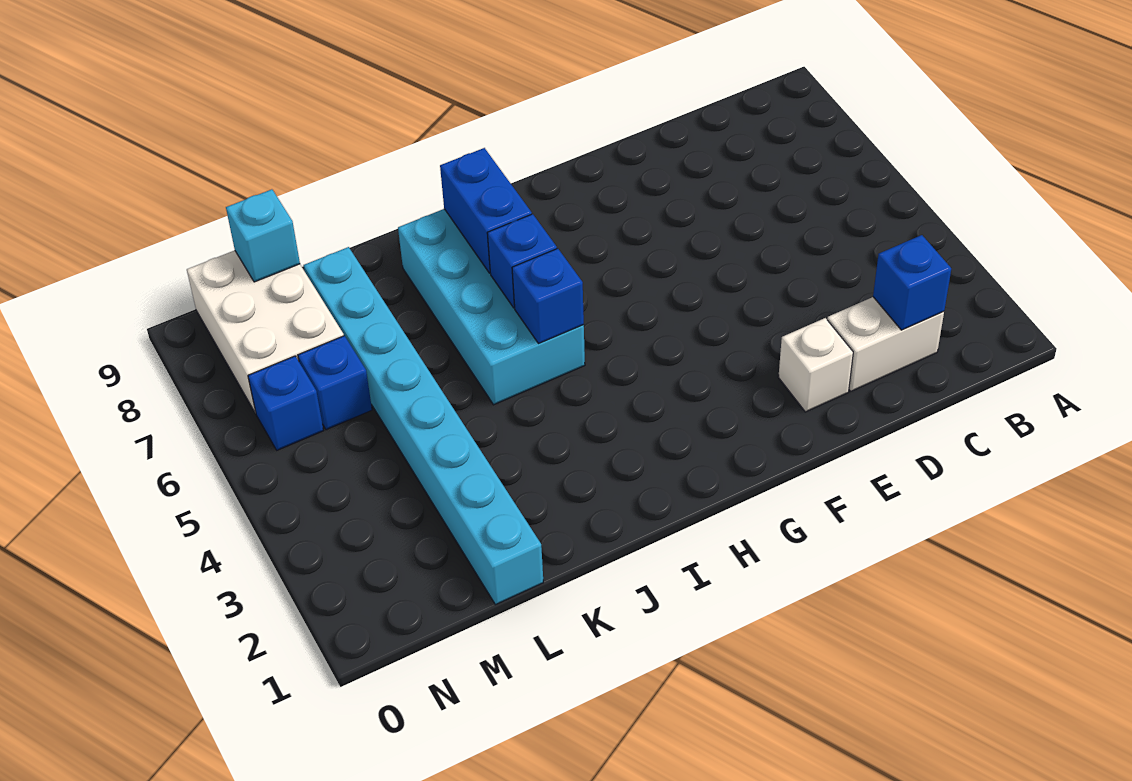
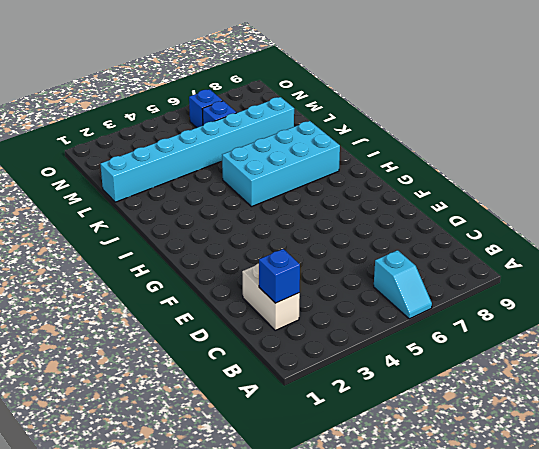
cyan 1x2 slope [374,250,432,319] -> none
none -> white 1x1 brick [778,318,853,412]
none -> white 2x3 brick [187,250,344,413]
none -> blue 1x1 brick [512,249,584,344]

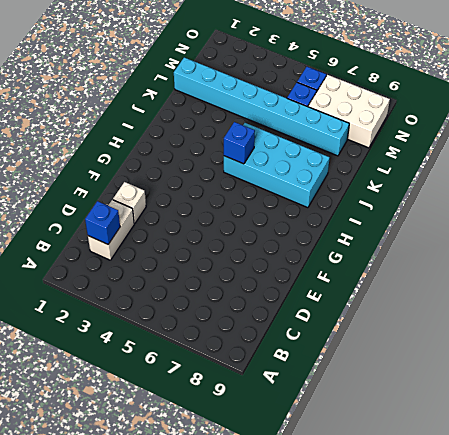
none -> blue 1x1 brick [487,214,557,308]
none -> blue 1x2 brick [440,148,532,273]
none -> cyan 1x1 brick [226,189,300,282]

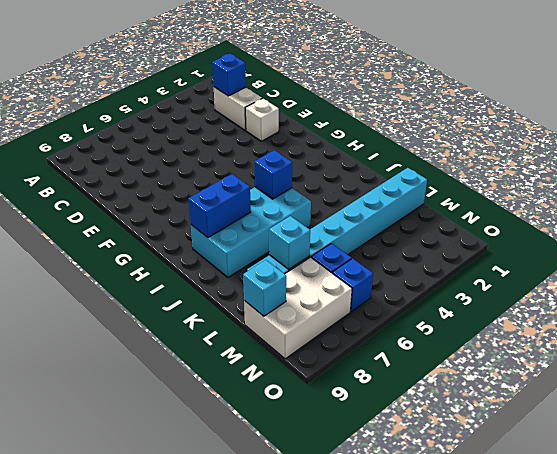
cyan 1x1 brick [269,216,310,269] -> none
none -> blue 1x1 brick [487,214,557,308]

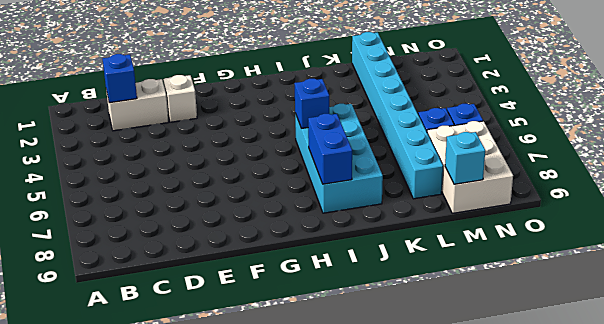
none -> blue 1x1 brick [487,214,557,308]

